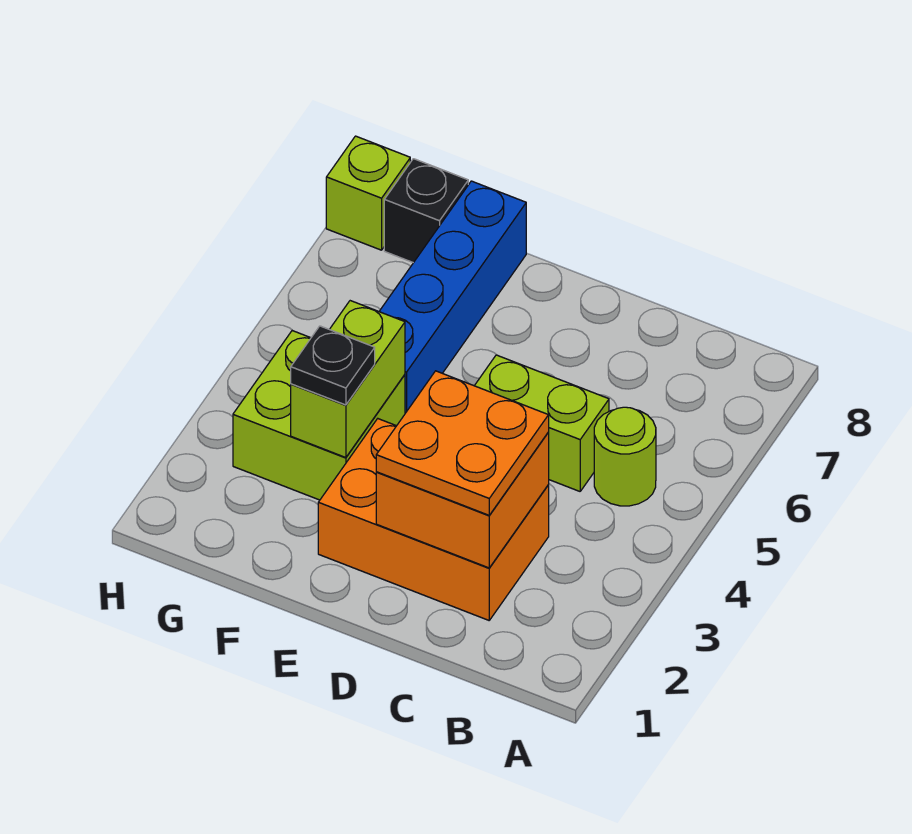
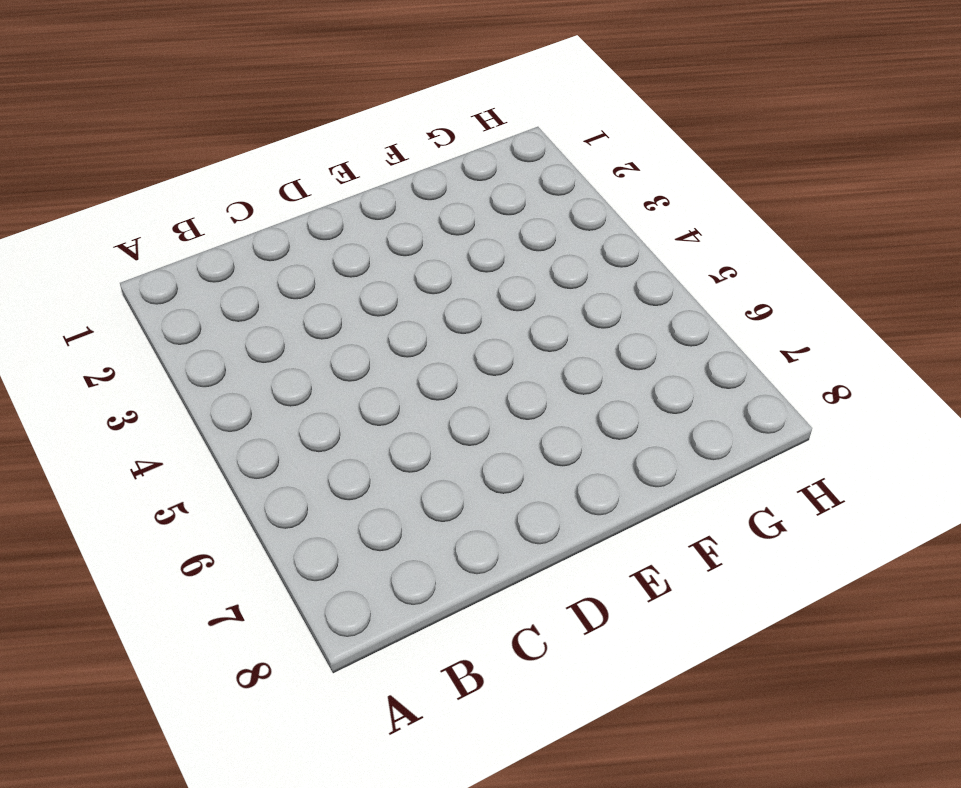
none -> lime 1x1 round brick [594,407,656,506]
none -> orange 2x3 brick [318,419,549,620]

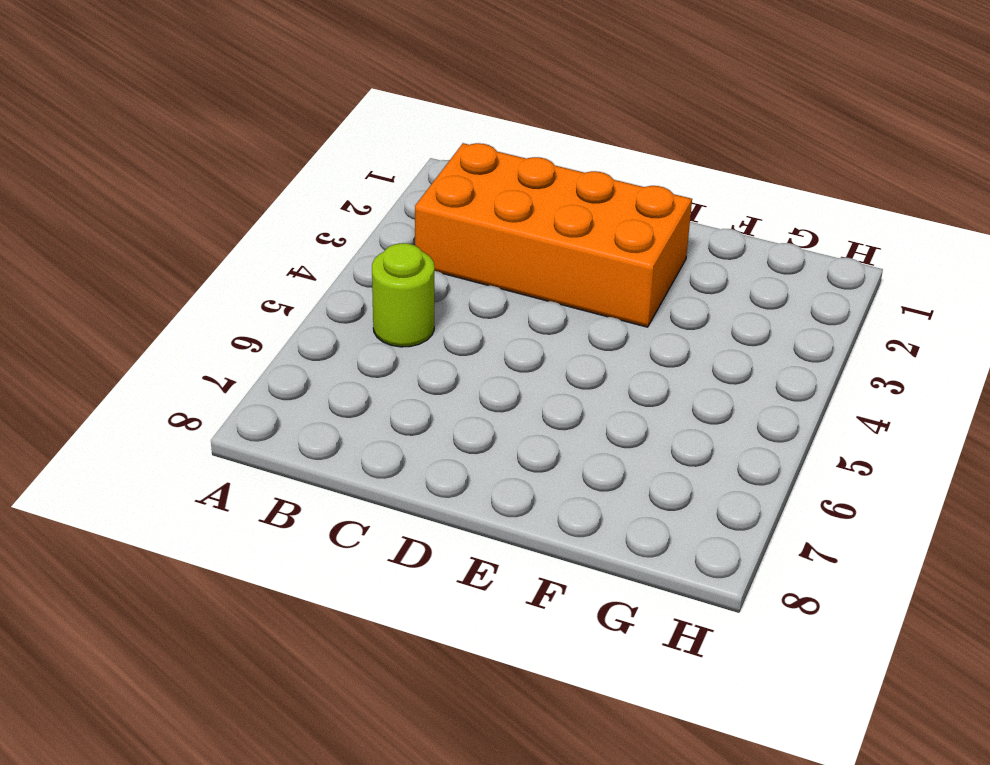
orange 2x4 brick [415,143,692,327] -> orange 2x3 brick [318,419,549,620]
none -> lime 1x2 brick [475,355,609,491]
none -> lime 2x2 brick [233,330,405,500]

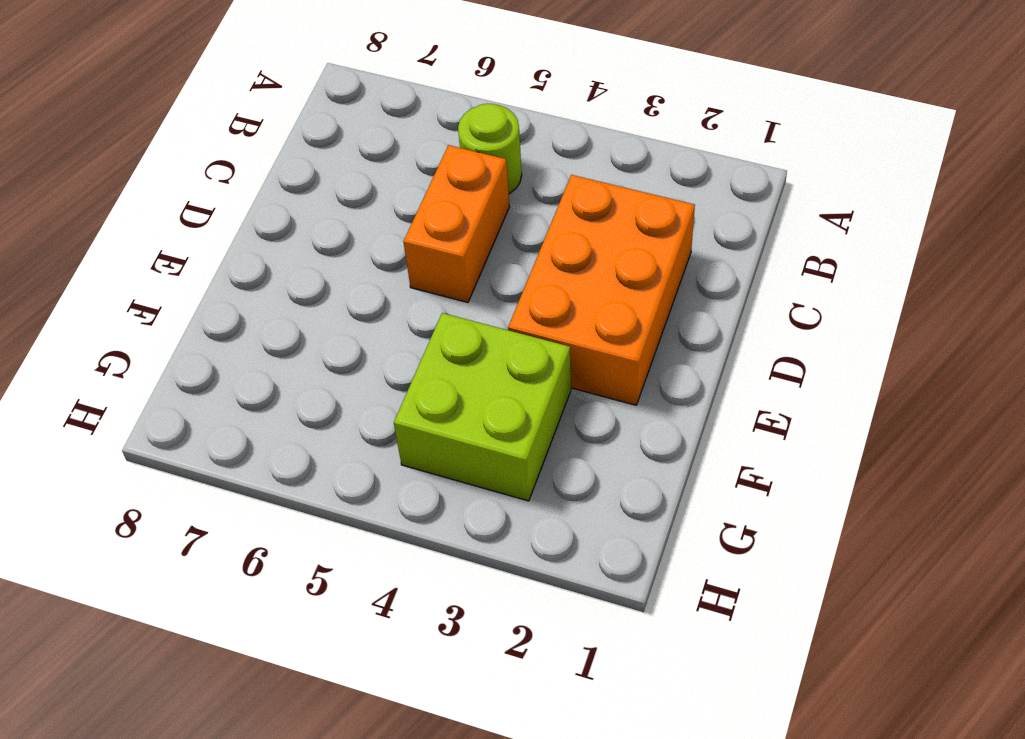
orange 1x2 brick [404,145,509,302] -> lime 1x2 brick [475,355,609,491]
none -> blue 1x4 brick [379,181,526,413]
none -> black 1x1 brick [384,159,468,263]

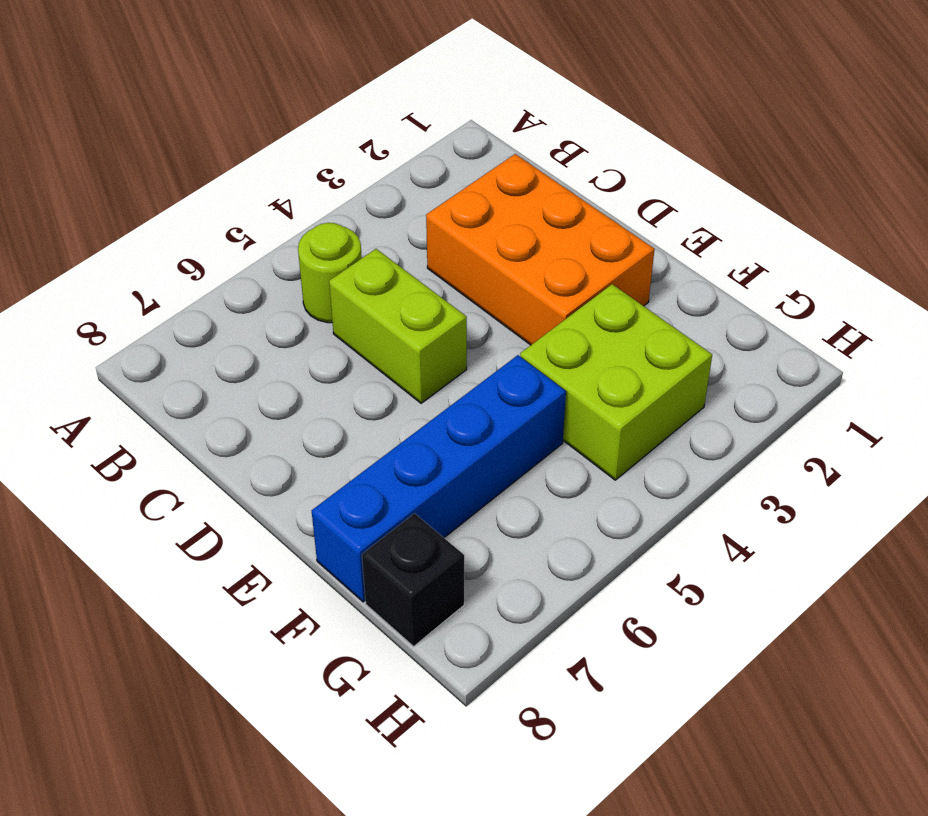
none -> lime 1x1 brick [326,136,410,250]
none -> orange 2x2 brick [376,433,549,568]

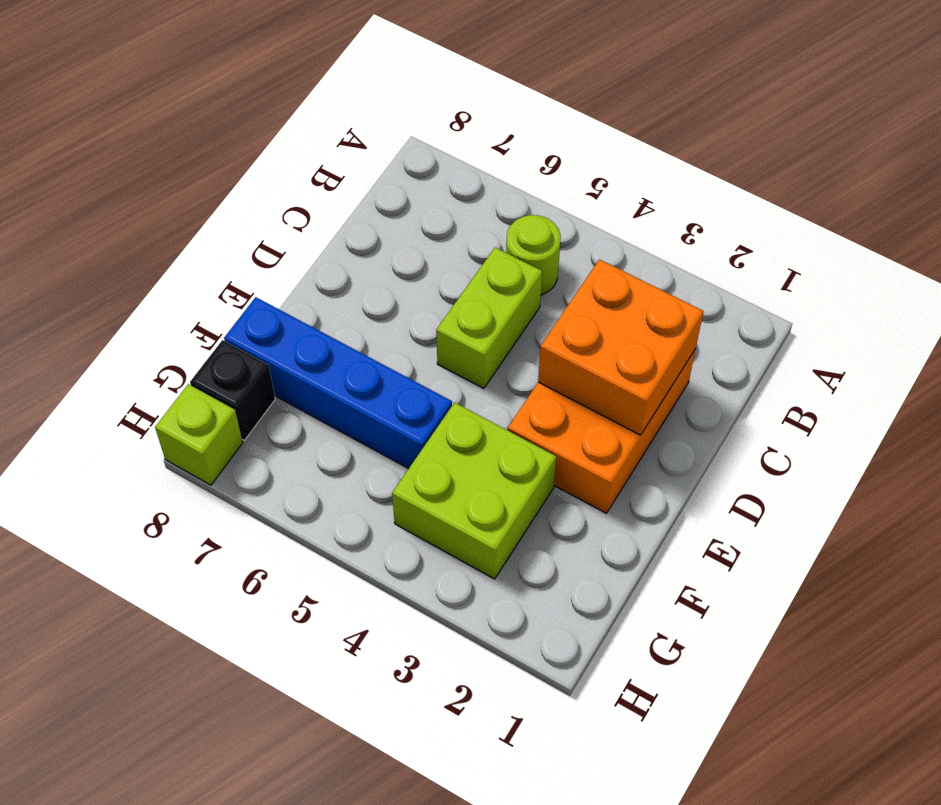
none -> lime 1x2 brick [291,301,405,458]
none -> orange 2x2 plate [376,371,549,515]

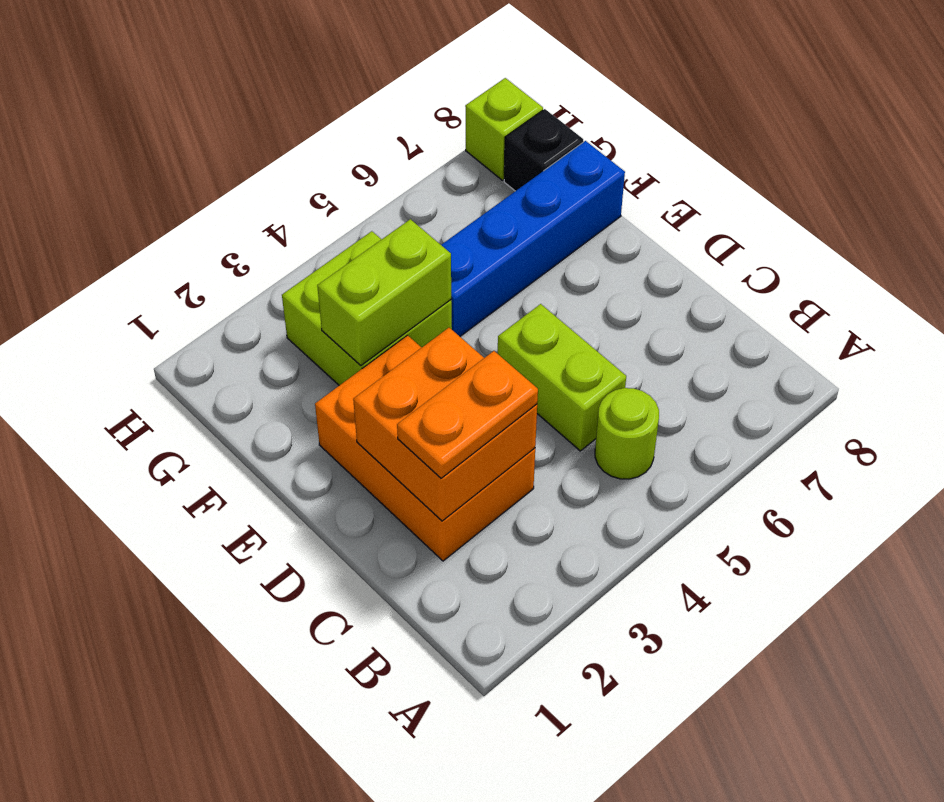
orange 1x2 plate [397,351,538,478] -> orange 2x2 plate [376,371,549,515]
none -> black 1x1 plate [291,326,375,405]

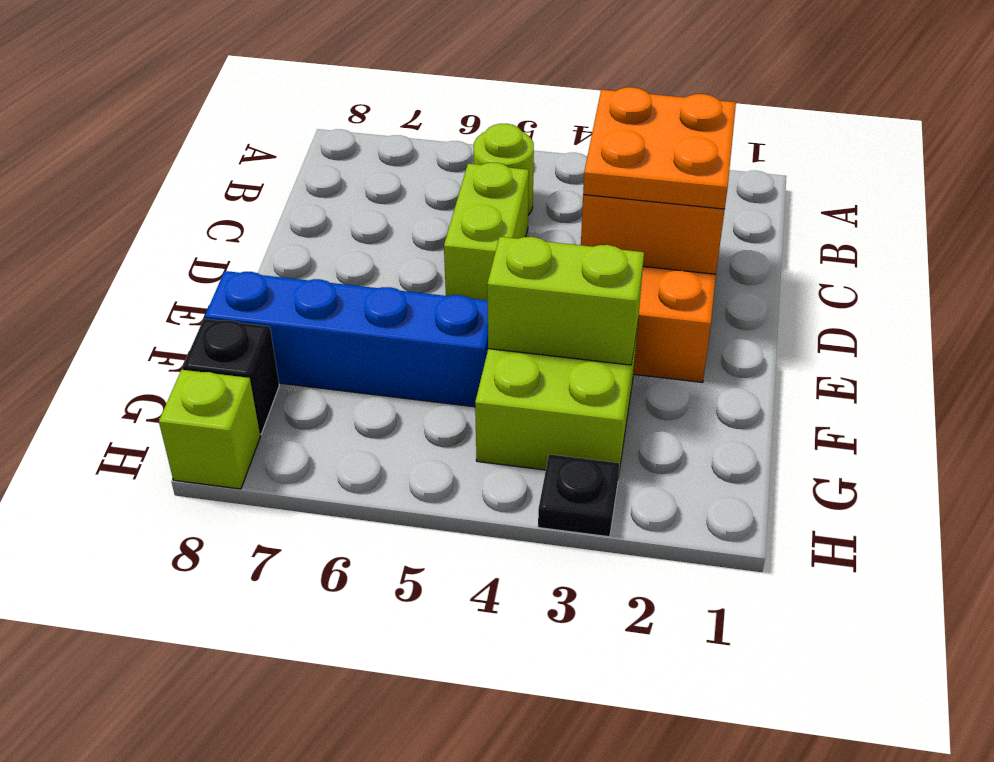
black 1x1 plate [538,454,619,537] -> black 1x1 plate moved to [291,326,375,405]

